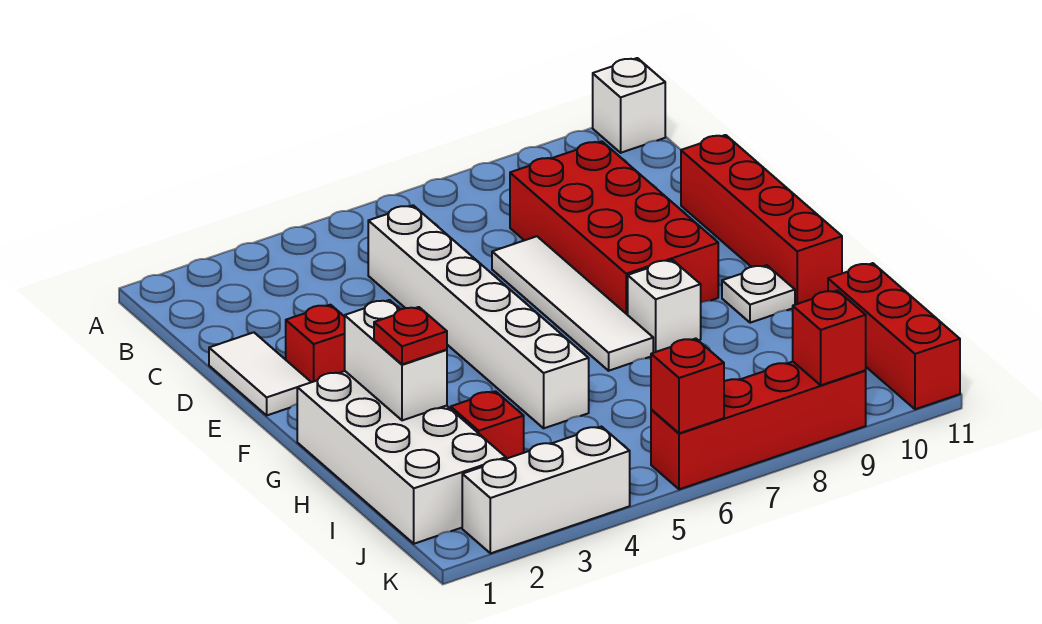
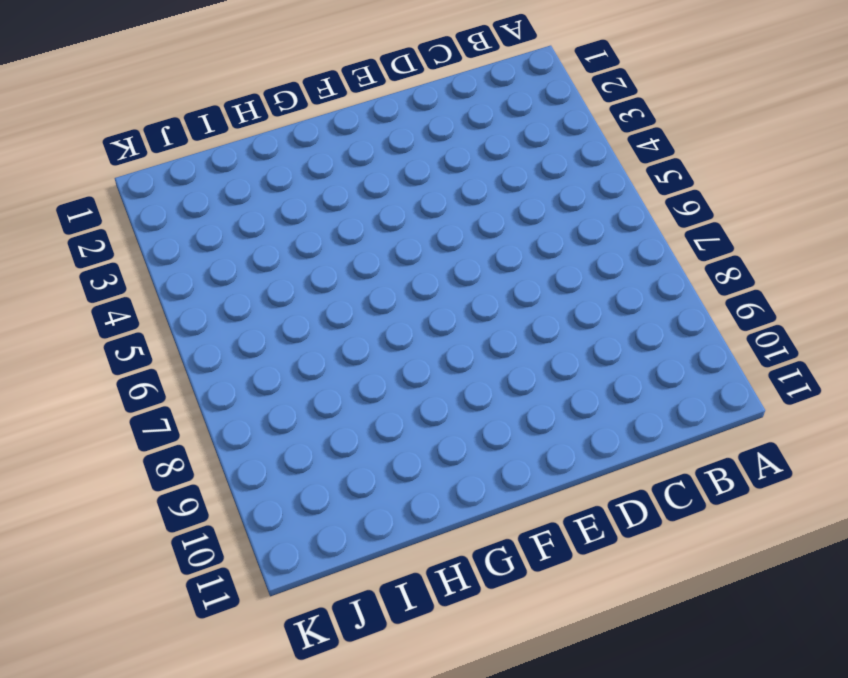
none -> white 1x1 brick [593,58,665,153]
none -> white 1x6 brick [368,205,589,428]
none -> red 2x4 brick [510,141,718,315]

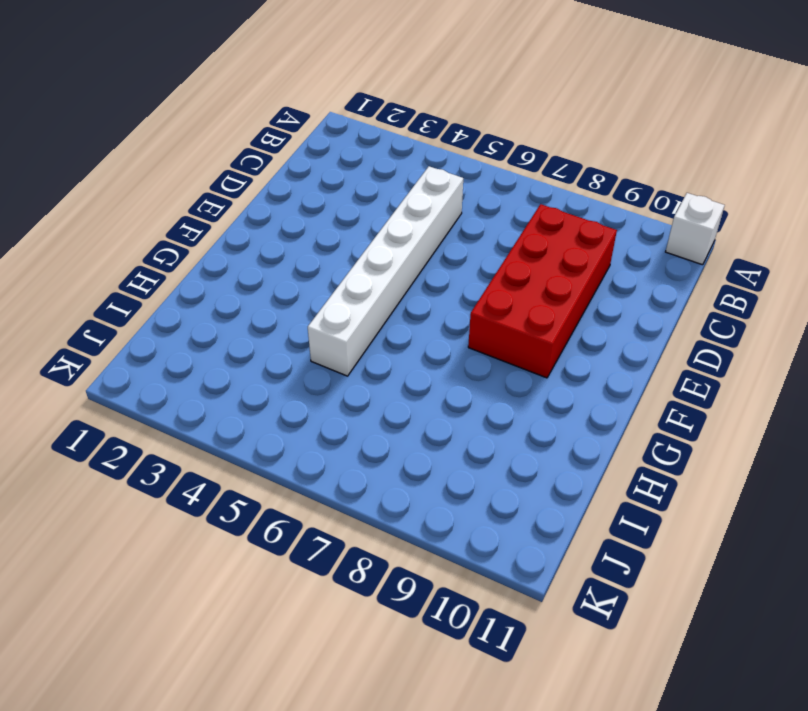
none -> white 1x2 tile [209,332,311,415]
none -> white 1x4 tile [492,236,653,371]
none -> red 1x4 brick [681,135,842,305]

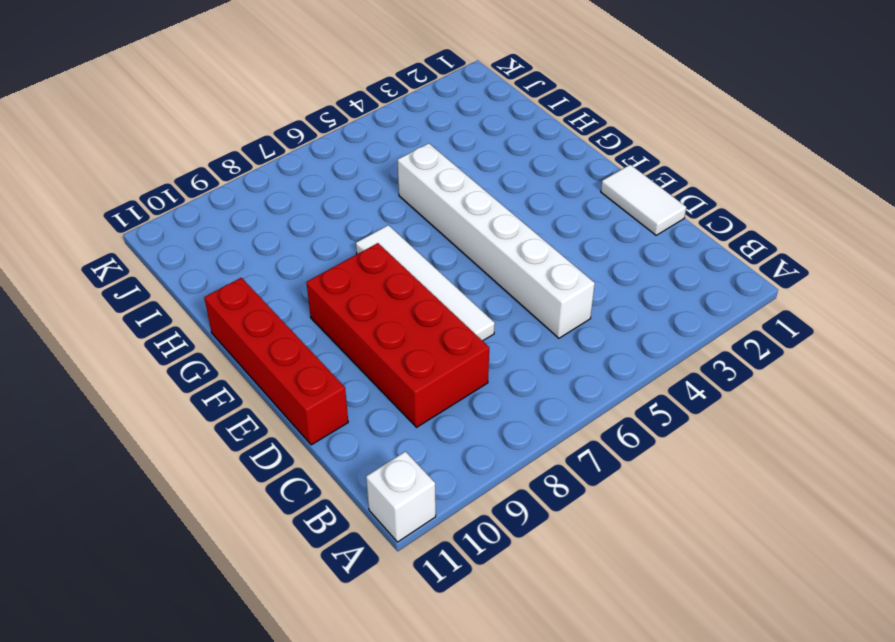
none -> red 1x1 brick [286,305,345,382]
none -> white 2x4 brick [297,371,506,544]
none -> white 1x1 brick [628,260,701,353]

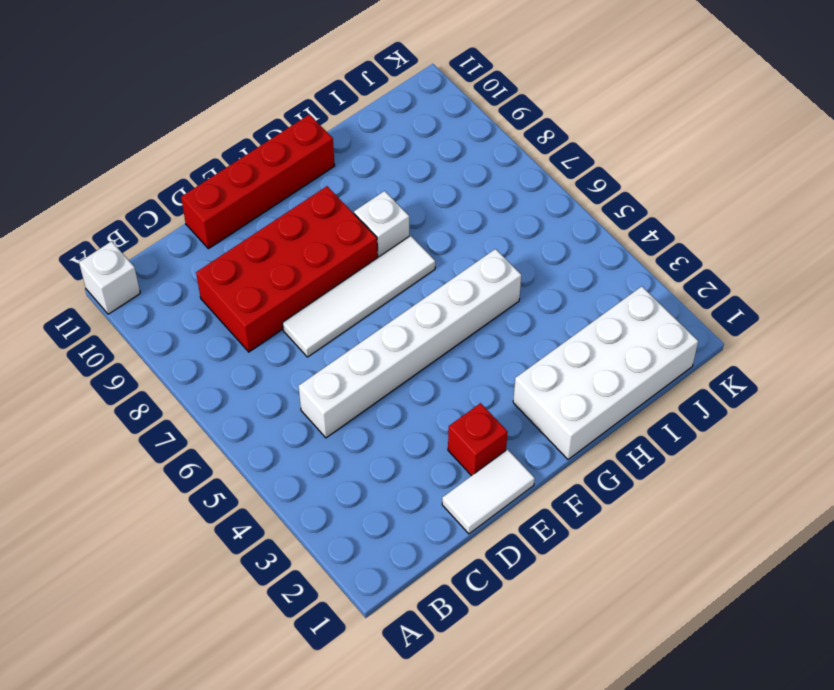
none -> white 1x1 plate [722,265,795,323]
none -> red 1x1 brick [451,391,524,459]
none -> red 1x3 brick [828,263,960,409]

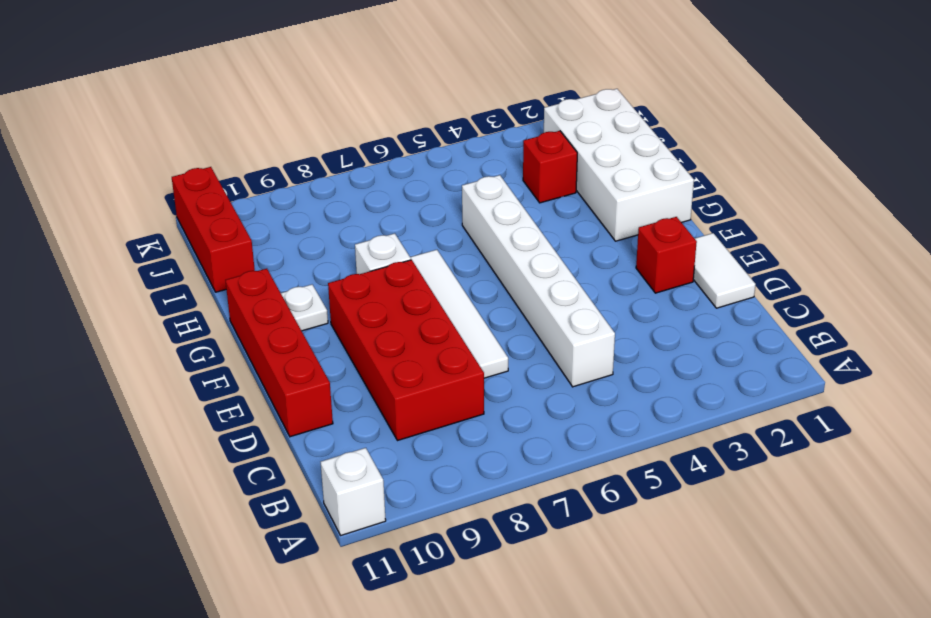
none -> white 1x3 brick [462,427,630,553]
none -> red 1x4 brick [651,362,866,489]
none -> white 1x2 brick [345,300,447,420]

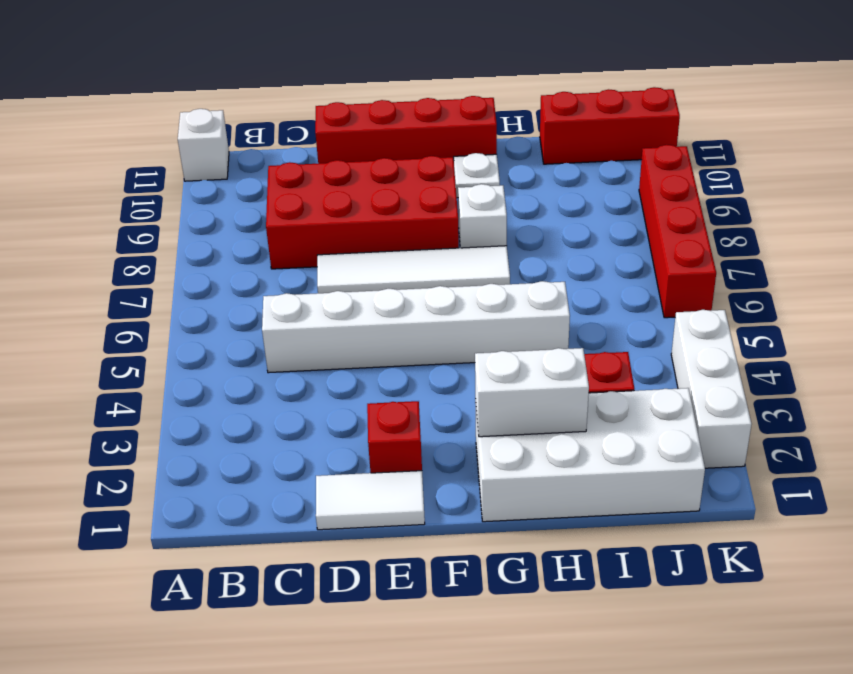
none -> red 1x1 brick [651,339,724,433]
none -> red 1x1 brick [793,291,866,385]
none -> red 1x1 plate [374,307,447,364]

